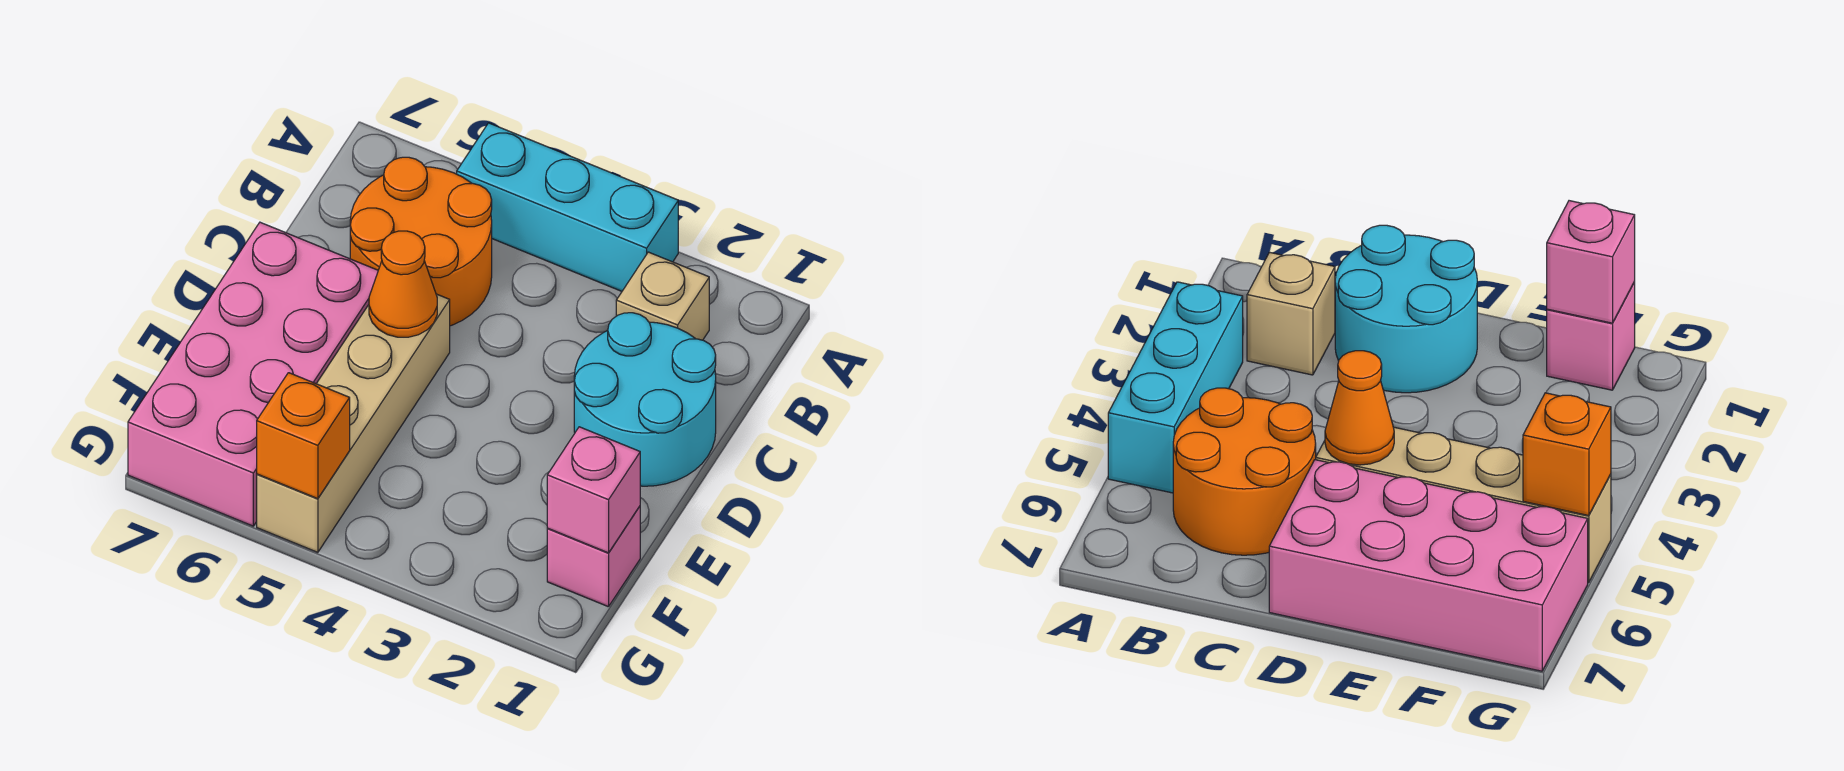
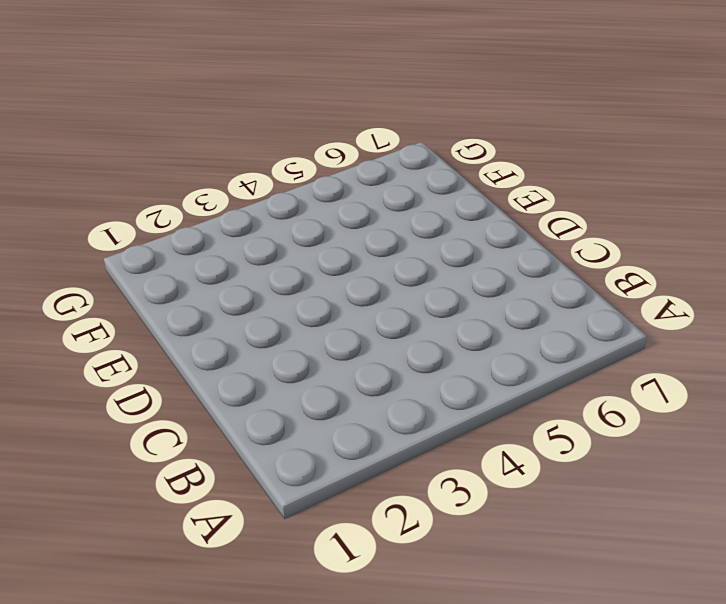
none -> cyan 1x3 brick [457,123,678,291]
none -> tan 1x1 brick [616,252,709,340]

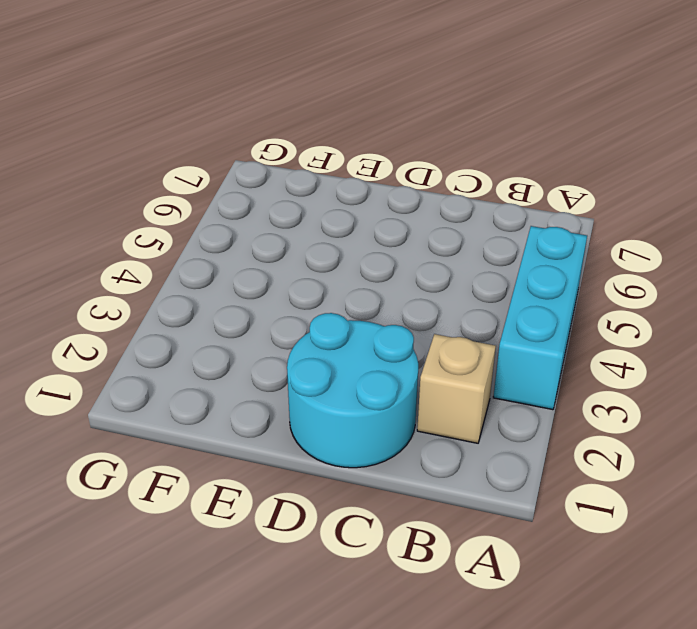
none -> orange 2x2 round brick [350,157,492,326]
none -> tan 1x4 brick [257,294,450,552]

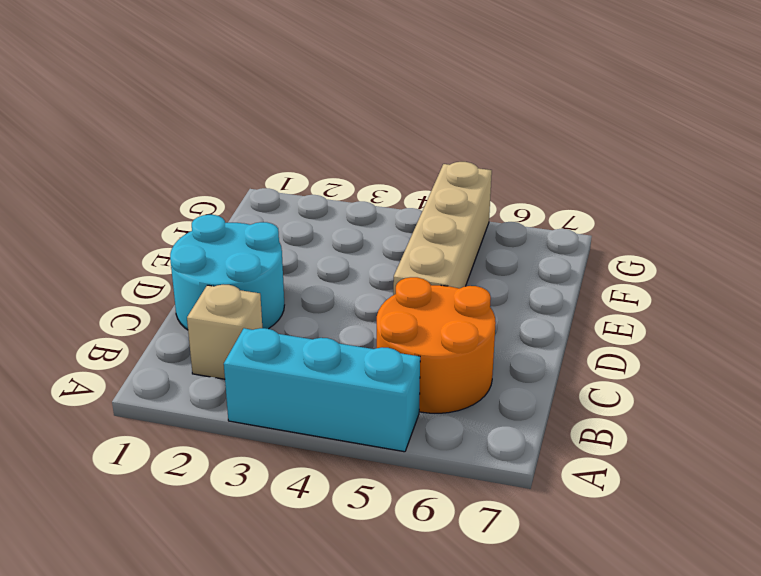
none -> pink 2x4 brick [128,222,378,526]
none -> pink 1x1 brick [547,506,640,607]

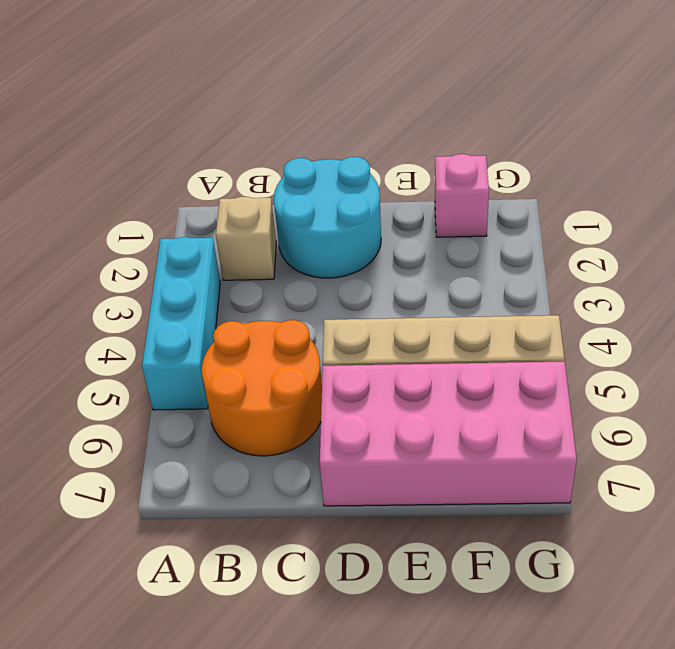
none -> orange 1x1 cone [369,231,437,337]
none -> pink 1x1 brick [547,427,640,553]

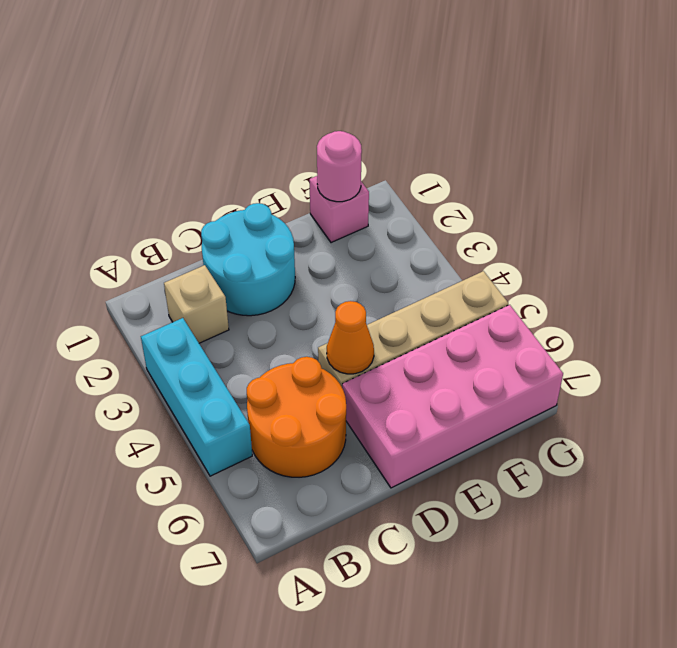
pink 1x1 round brick [317,131,362,202] -> pink 1x1 brick [547,427,640,553]
none -> orange 1x1 brick [257,373,350,499]

